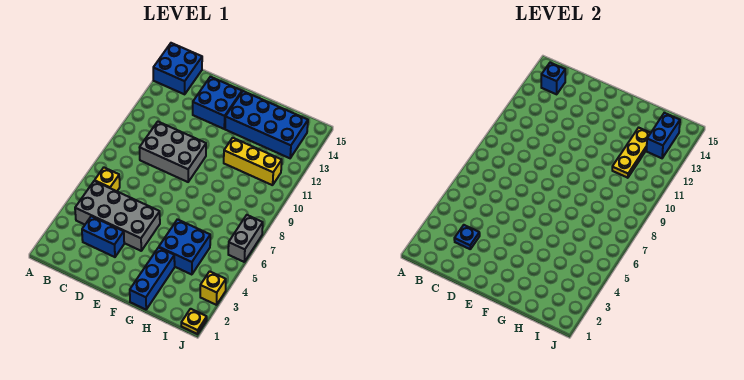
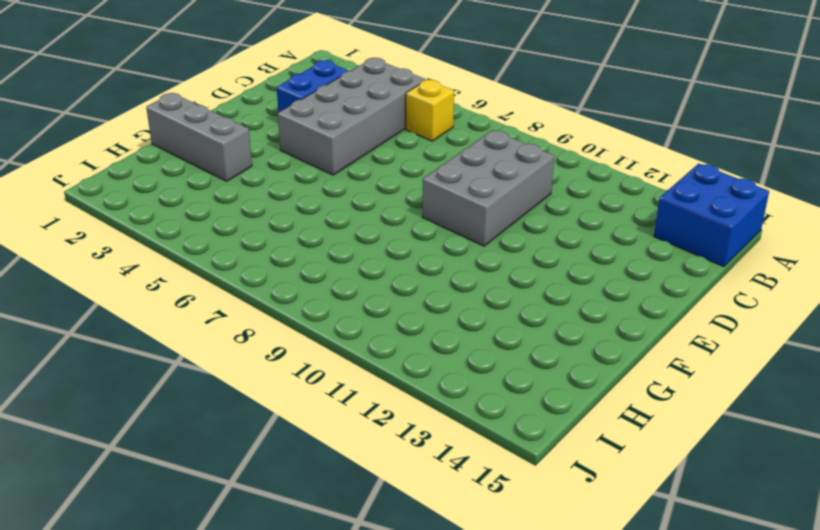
grey 1x3 brick [146,93,252,181] -> blue 1x3 brick [130,247,175,309]
none -> blue 2x2 brick [193,77,242,129]
none -> blue 2x4 brick [225,91,308,158]
none -> blue 2x2 brick [159,219,210,275]

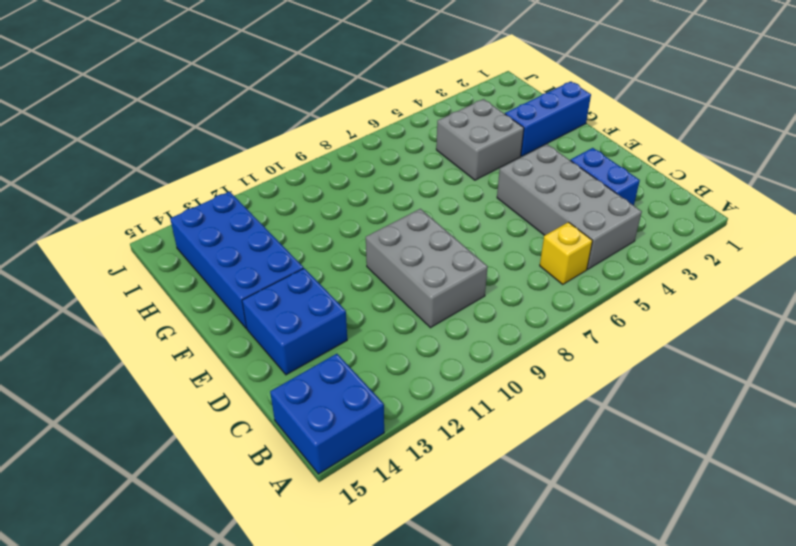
grey 2x2 brick [436,99,524,180] -> blue 2x2 brick [159,219,210,275]
none -> yellow 1x3 brick [224,138,282,185]
none -> yellow 1x1 plate [181,309,207,334]
none -> yellow 1x1 brick [200,271,226,305]

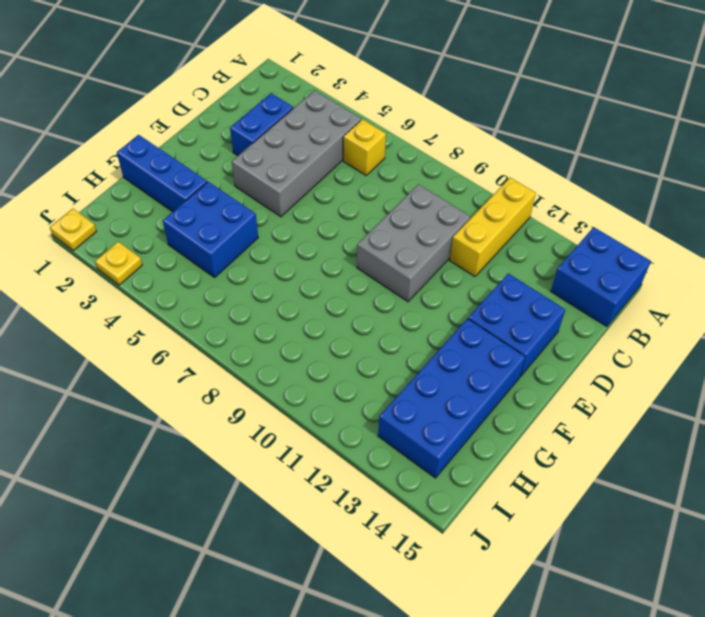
yellow 1x3 brick [450,178,536,276] -> yellow 1x3 brick moved to [224,138,282,185]
yellow 1x1 plate [95,242,142,285] -> yellow 1x1 brick [200,271,226,305]
none -> grey 1x2 brick [228,215,263,262]
none -> blue 1x1 brick [541,63,565,94]
none -> blue 1x1 plate [454,225,480,249]

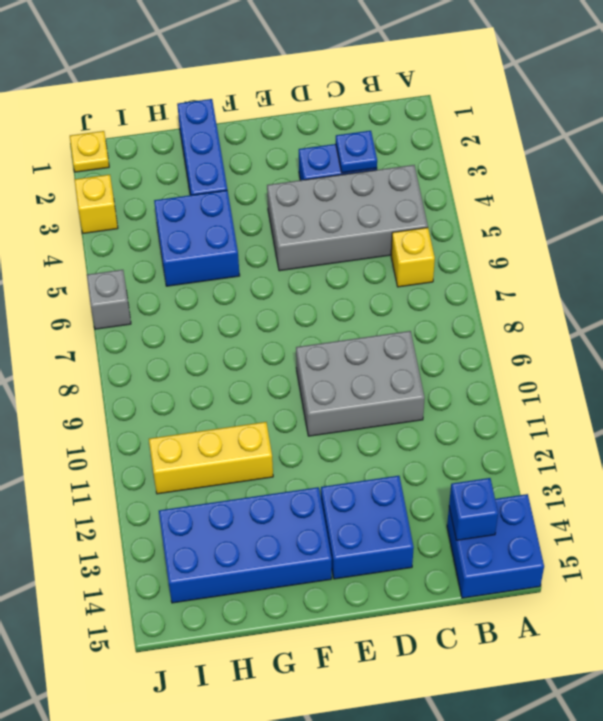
grey 1x1 brick [87,270,131,329] -> grey 1x2 brick [228,215,263,262]
none -> yellow 1x3 plate [612,128,650,178]
none -> blue 1x2 brick [647,113,680,158]

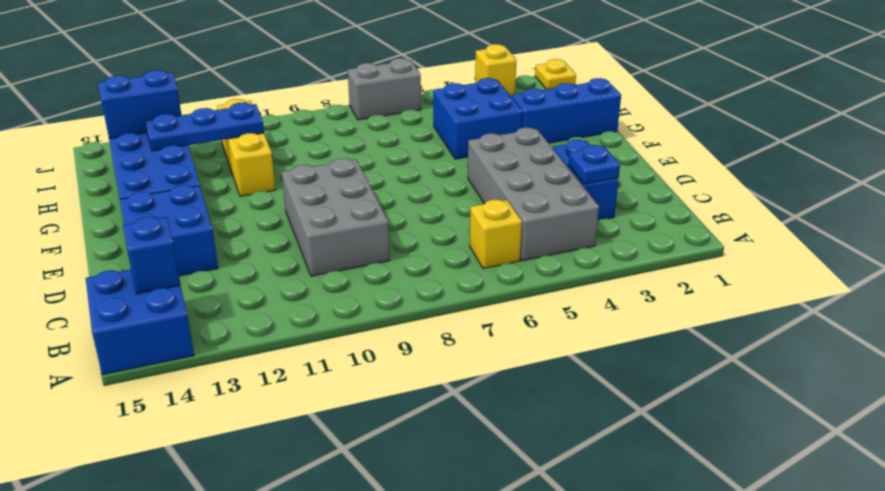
blue 1x3 plate [145,102,264,151] -> yellow 1x3 plate [612,128,650,178]

